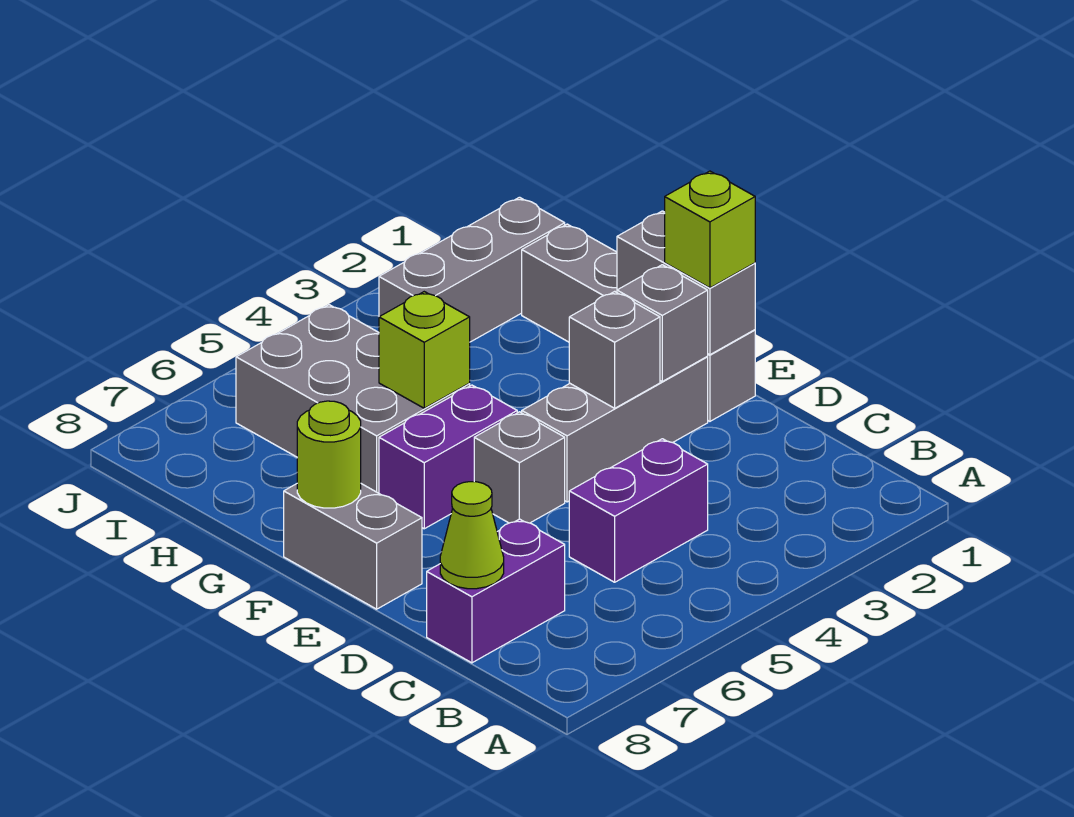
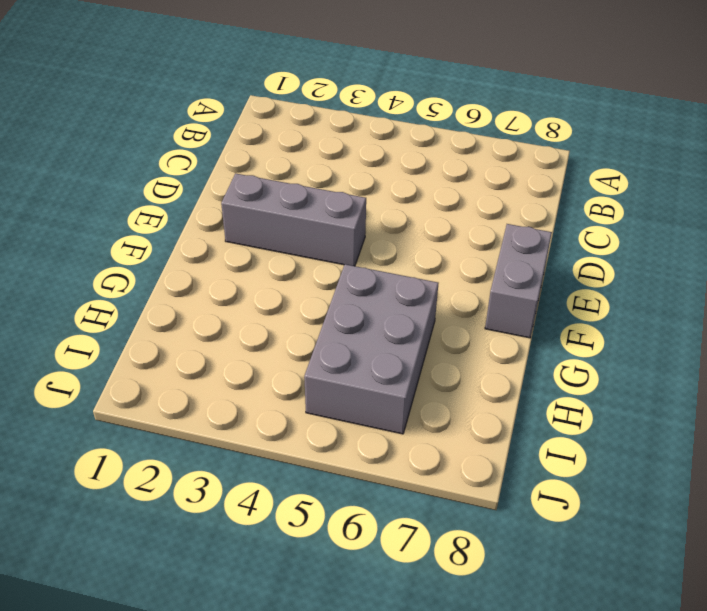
none -> purple 1x2 brick [569,439,708,582]
none -> purple 1x2 brick [427,519,565,663]
none -> grey 1x4 brick [522,224,755,421]

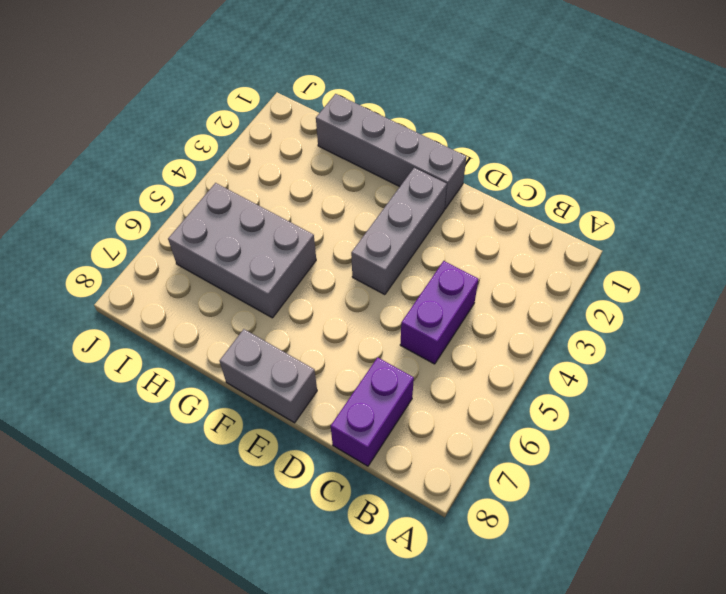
none -> grey 1x1 brick [474,412,565,523]
none -> purple 1x2 brick [379,385,517,529]
none -> grey 1x3 brick [379,197,565,342]

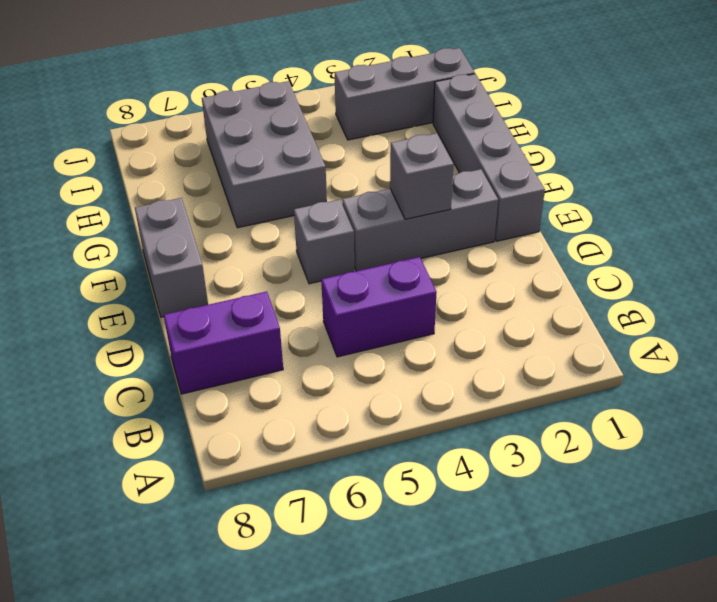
none -> purple 1x2 brick [379,385,517,529]
none -> lime 1x1 cone [440,482,504,589]
none -> grey 1x2 brick [617,211,755,355]

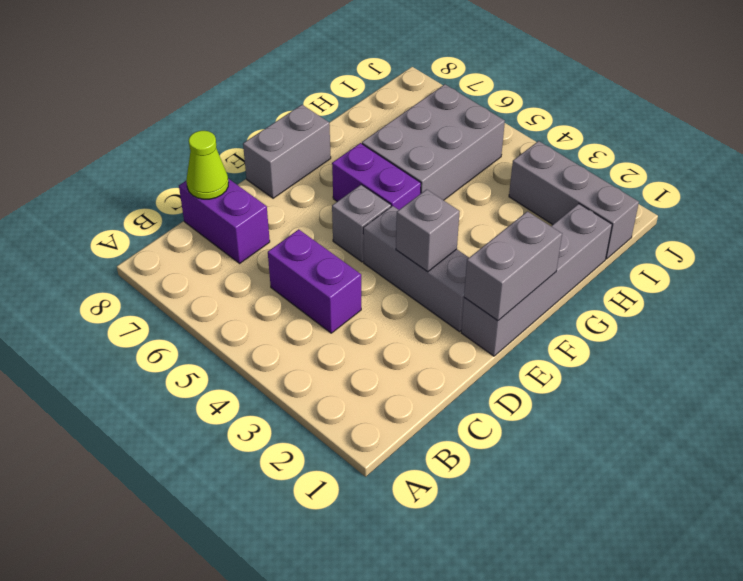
none -> grey 1x1 brick [617,265,708,381]
none -> lime 1x1 round brick [297,401,361,508]
none -> lime 1x1 brick [379,292,470,408]

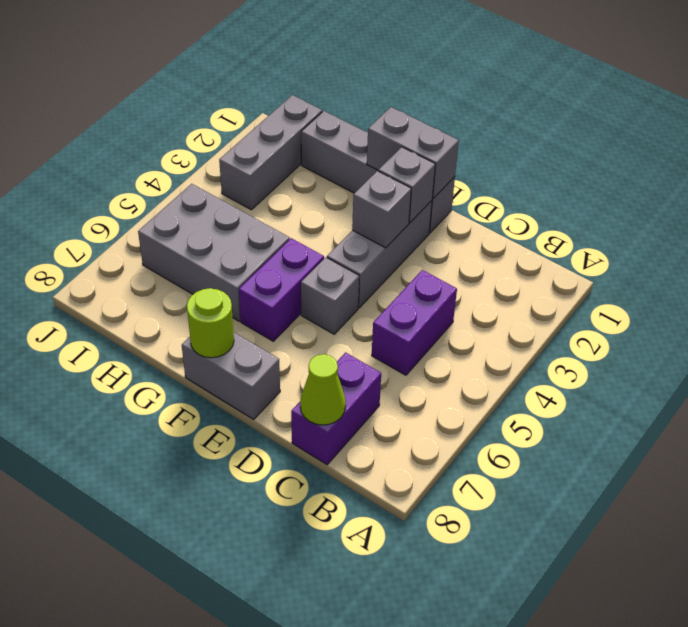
none -> lime 1x1 brick [379,292,470,408]
none -> lime 1x1 brick [665,171,755,288]

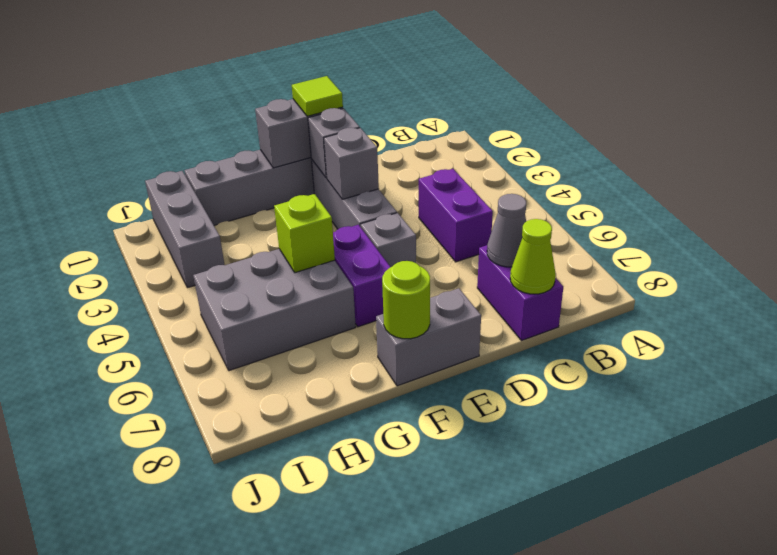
grey 1x1 cone [487,194,526,267] -> none
lime 1x1 tile [292,76,343,116] -> lime 1x1 brick [665,171,755,288]

